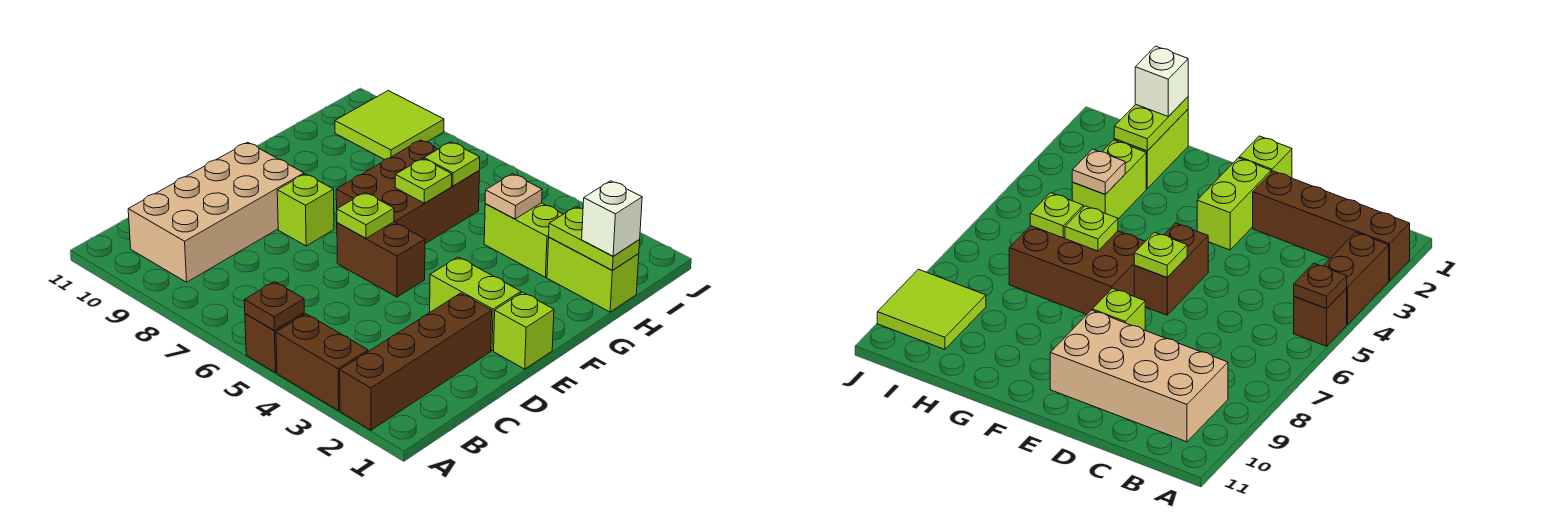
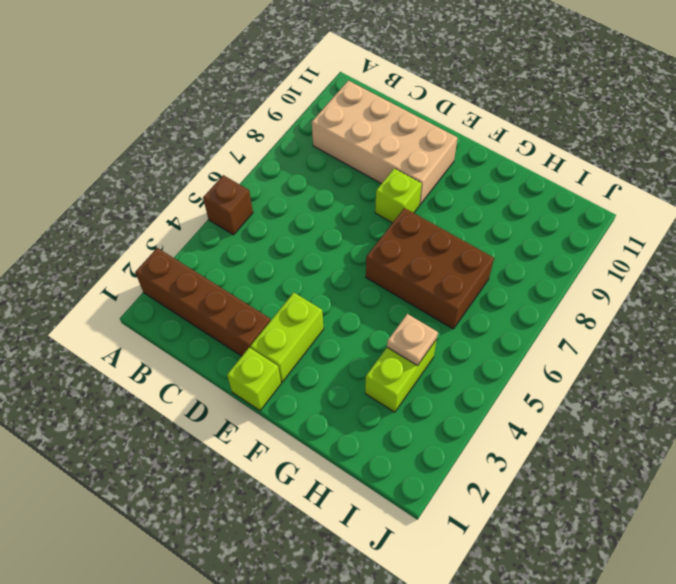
none -> brown 1x2 brick [276,314,368,411]
none -> brown 1x2 brick [337,222,425,297]
none -> lime 1x2 brick [547,237,639,312]

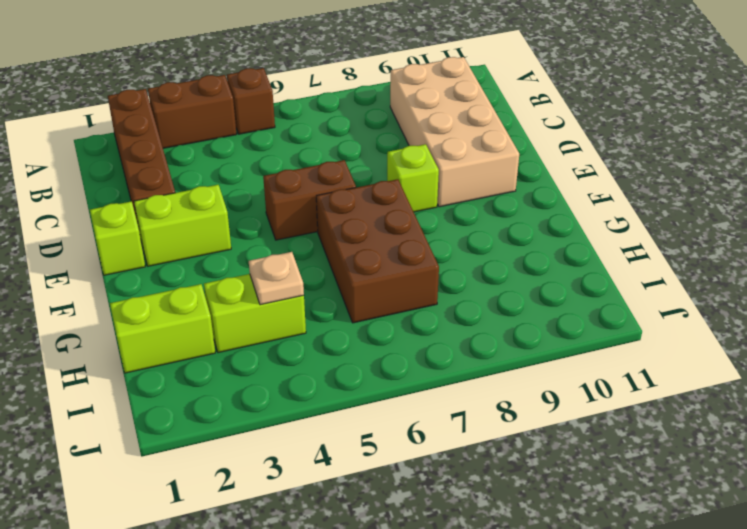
none -> lime 2x2 tile [335,91,444,160]
none -> brown 1x1 plate [244,282,304,330]
none -> lime 1x1 plate [337,193,394,238]

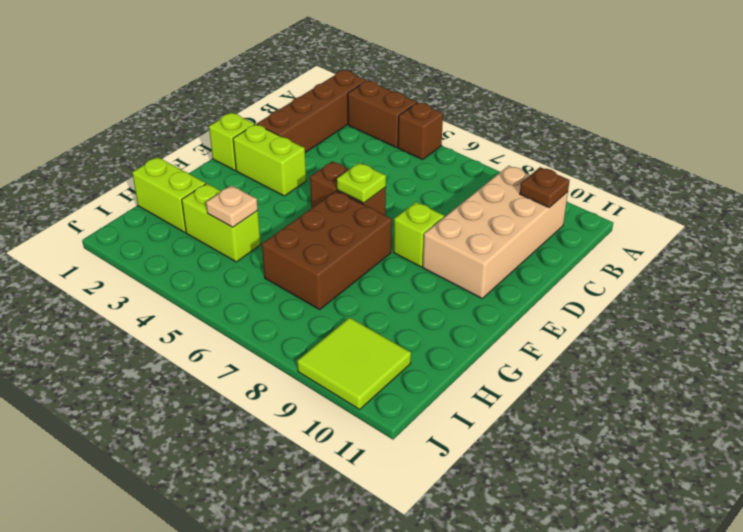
brown 1x1 plate [520,167,570,208] -> brown 1x1 plate moved to [244,282,304,330]
none -> lime 1x1 plate [395,159,452,203]
none -> lime 1x2 plate [549,207,640,270]
none -> lime 1x1 plate [424,142,480,186]

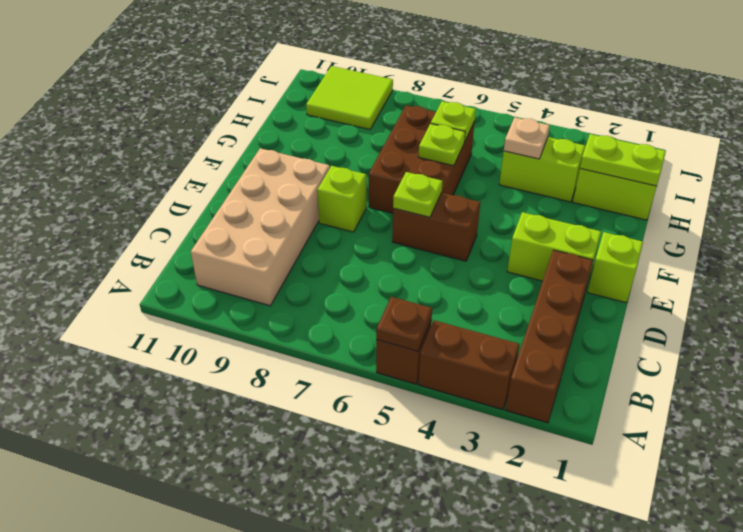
none -> white 1x1 brick [582,181,642,256]

